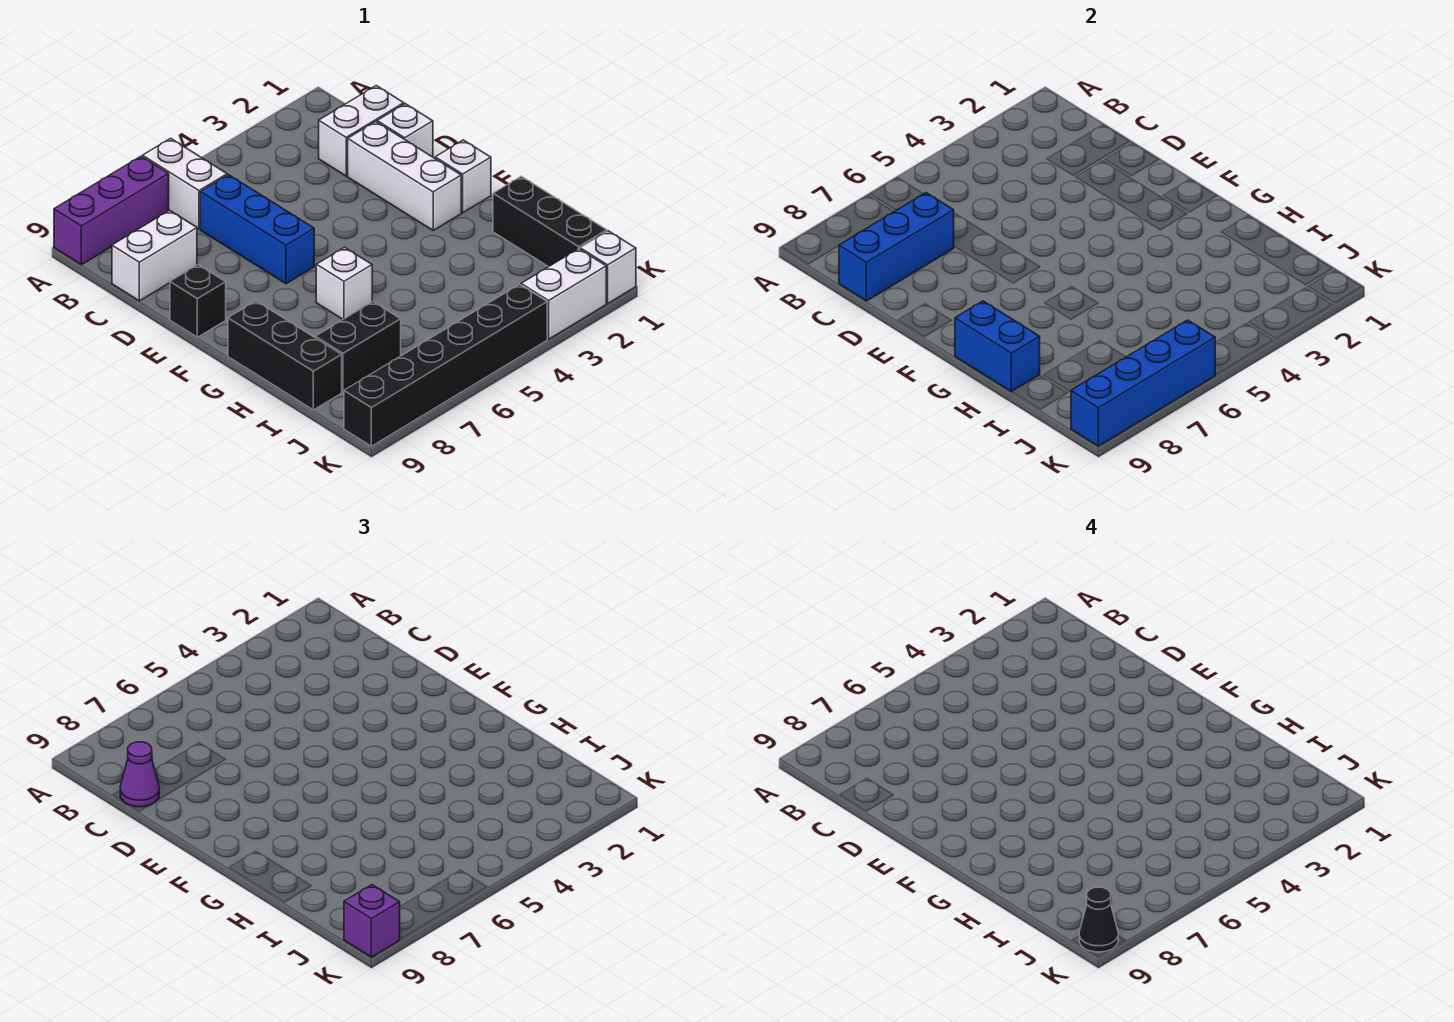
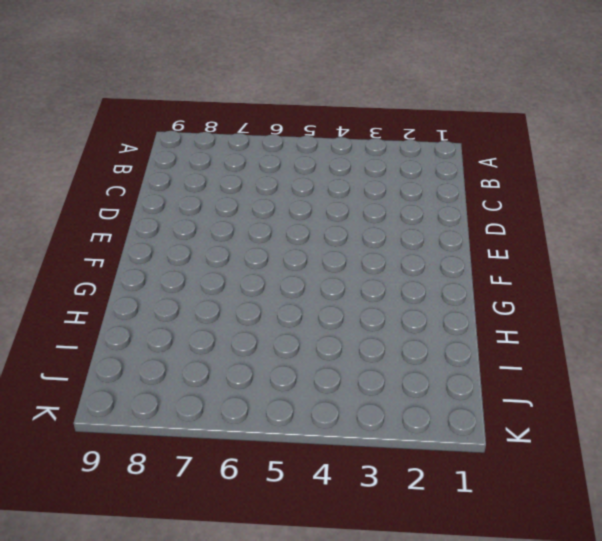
none -> white 1x2 brick [142,138,227,229]
none -> purple 1x3 brick [54,156,169,265]
none -> white 1x2 brick [319,86,404,176]

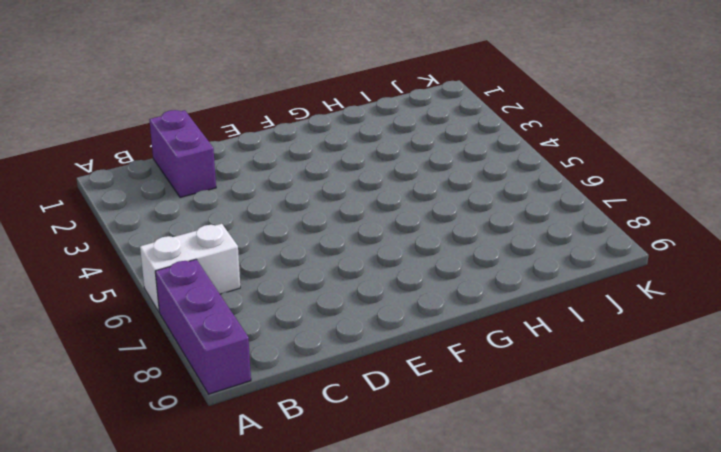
purple 1x2 brick [149,110,216,197] -> white 1x2 brick [319,86,404,176]
none -> blue 1x3 brick [200,175,314,284]
none -> white 1x2 brick [112,210,197,301]
none -> white 1x1 brick [377,104,433,157]

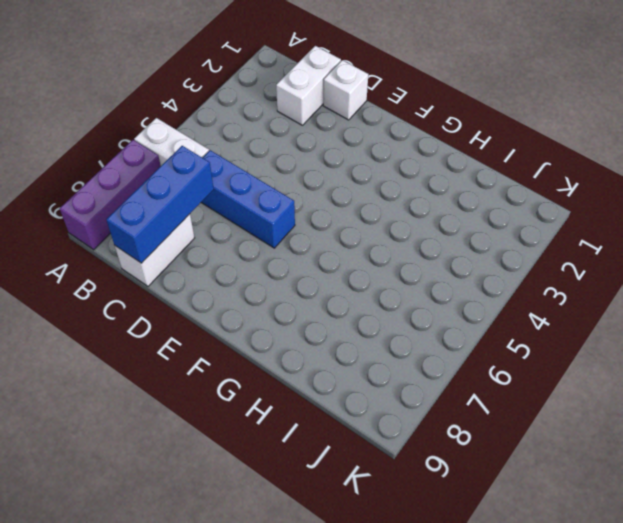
none -> white 1x3 brick [348,122,461,230]
none -> black 1x1 brick [170,265,226,337]
none -> white 1x1 brick [435,140,491,213]

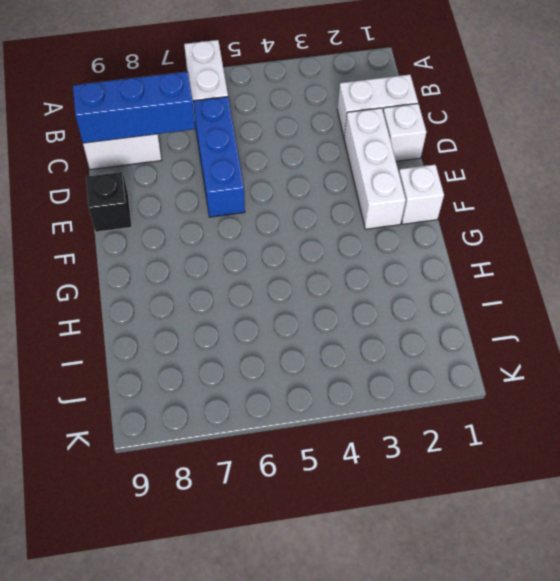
none -> purple 1x3 brick [54,156,169,265]
none -> white 1x1 brick [316,247,372,319]
none -> black 1x3 brick [228,301,342,410]

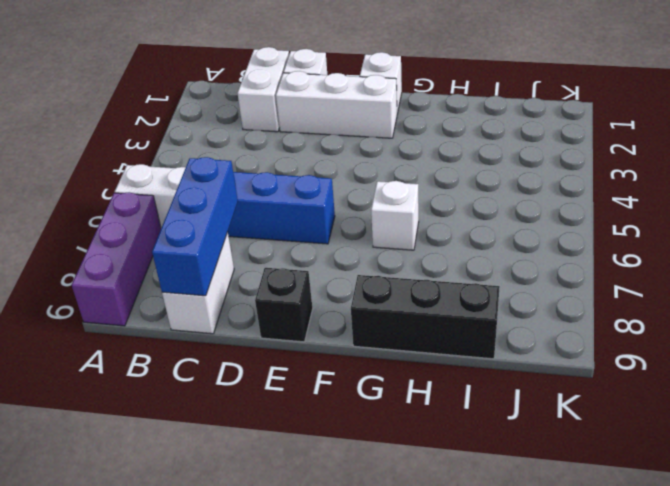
none -> black 1x3 brick [493,176,607,267]
none -> black 1x2 brick [315,302,401,392]
none -> white 1x1 brick [580,231,636,303]

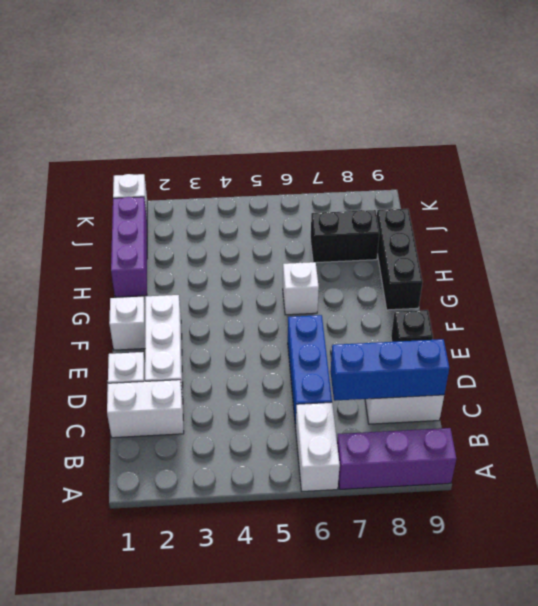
purple 1x3 brick [111,197,147,297] -> black 1x3 brick [493,176,607,267]
none -> white 1x2 brick [521,249,606,339]
none -> black 1x6 brick [344,284,547,446]
none -> blue 1x2 brick [955,301,1040,392]

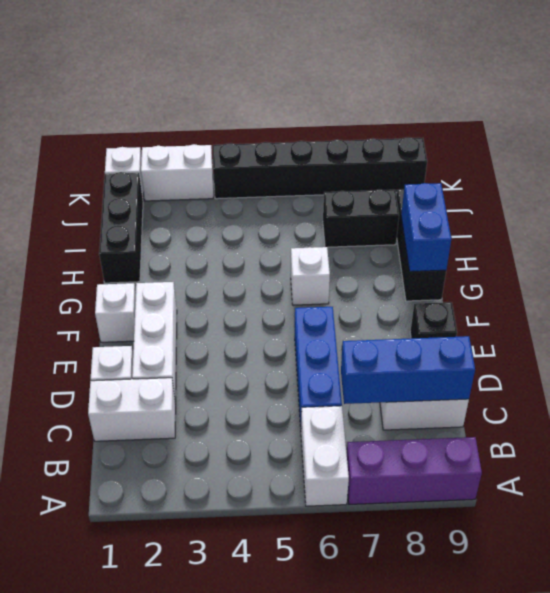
none -> blue 1x4 brick [1071,320,1215,446]
none -> purple 1x1 cone [120,742,159,807]
none -> purple 1x1 brick [344,885,400,957]

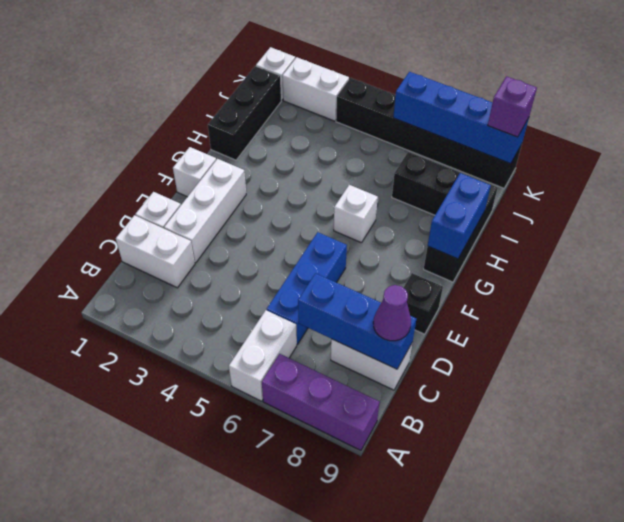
none -> black 1x1 cone [1079,887,1118,952]

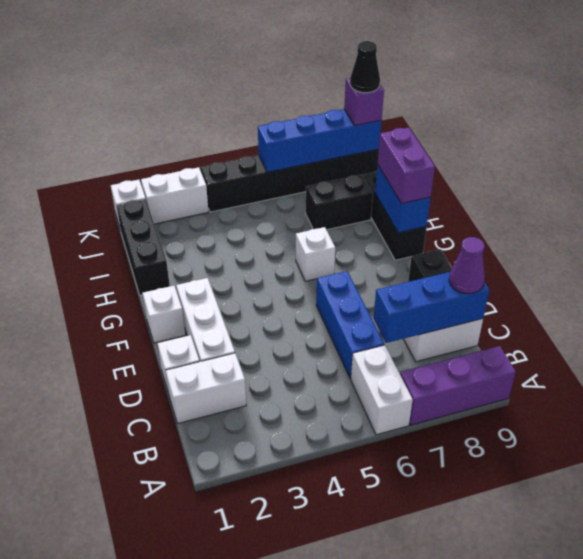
purple 1x2 brick [377,127,435,204] -> none

